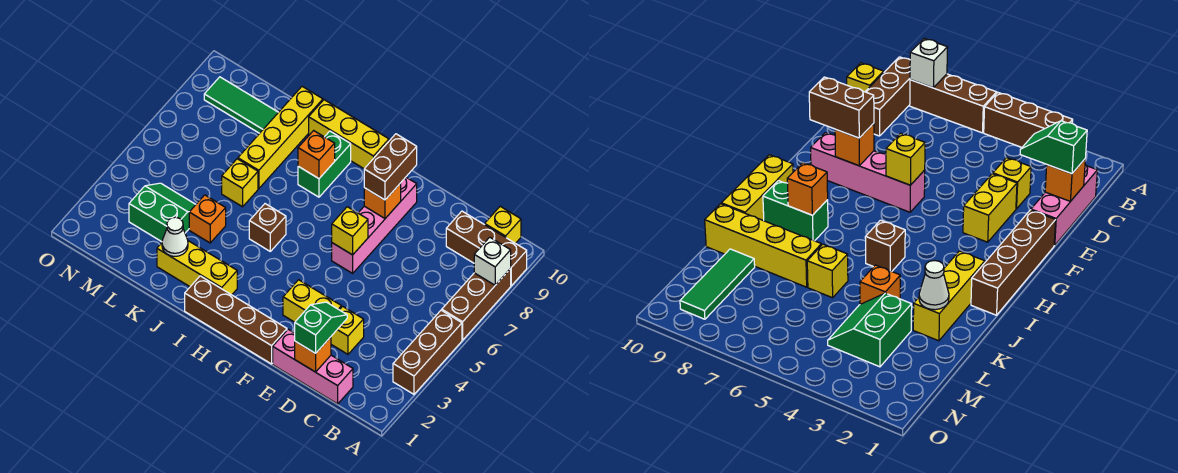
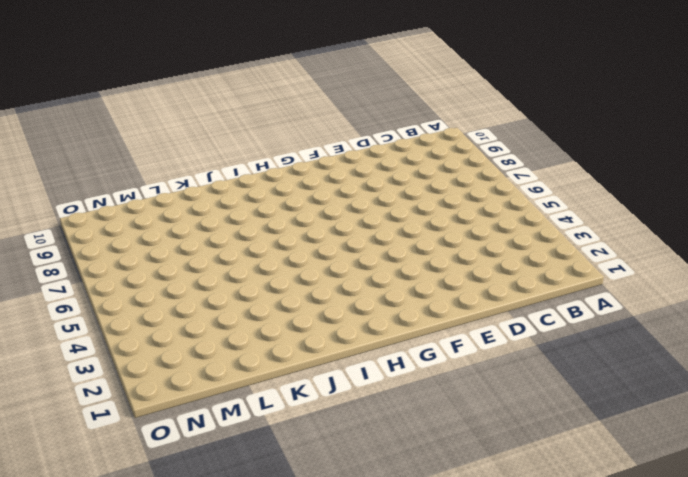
none -> brown 1x3 brick [393,310,462,394]
none -> brown 1x3 brick [442,269,511,340]
none -> brown 1x3 brick [446,211,527,286]

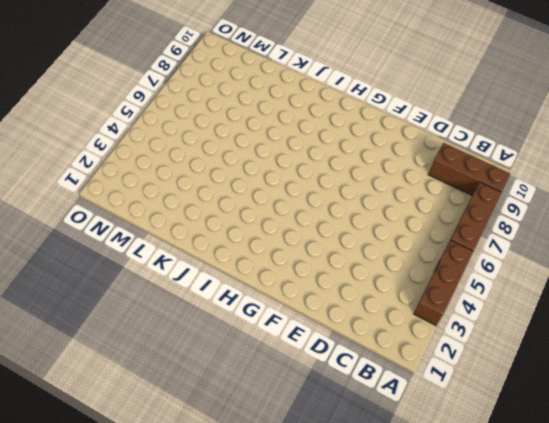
none -> yellow 1x1 brick [485,206,521,243]
none -> pink 1x3 brick [273,329,353,404]
none -> yellow 1x1 brick [331,306,364,354]

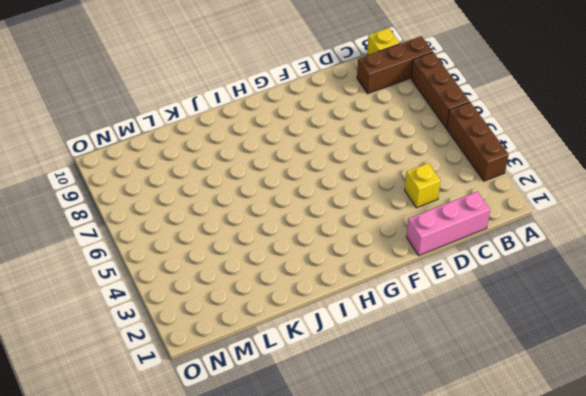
none -> yellow 1x2 brick [283,280,342,322]
none -> brown 1x4 brick [185,276,287,364]
none -> pink 1x4 brick [332,177,417,273]

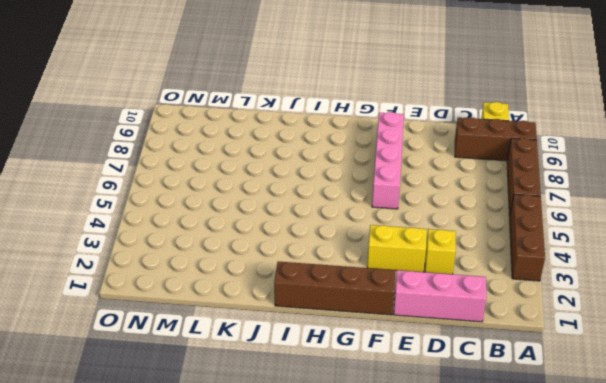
none -> yellow 1x3 brick [309,100,389,169]
none -> yellow 1x3 brick [157,241,237,295]
none -> brown 1x1 brick [249,204,286,251]

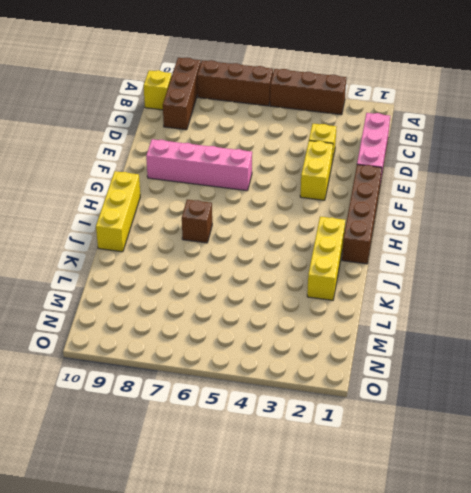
brown 1x1 brick [182,200,212,243] -> brown 1x1 brick moved to [249,204,286,251]
none -> green 1x2 brick [298,131,351,197]
none -> orange 1x1 brick [189,195,226,243]
none -> yellow 1x1 brick [222,159,258,207]

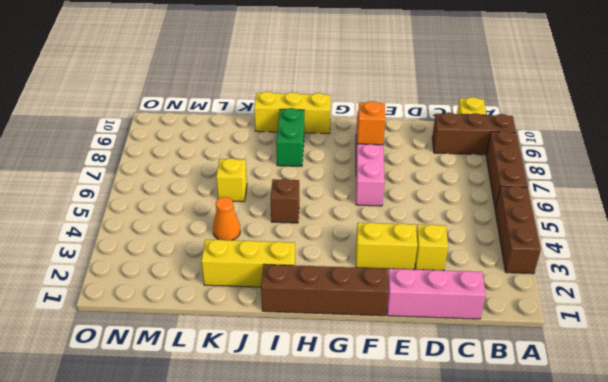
orange 1x1 cone [213,197,240,240] -> orange 1x1 brick [189,195,226,243]
none -> yellow 1x4 brick [238,87,323,189]
none -> green 2x2 slope [129,183,196,242]
none -> green 1x3 tile [204,77,278,133]

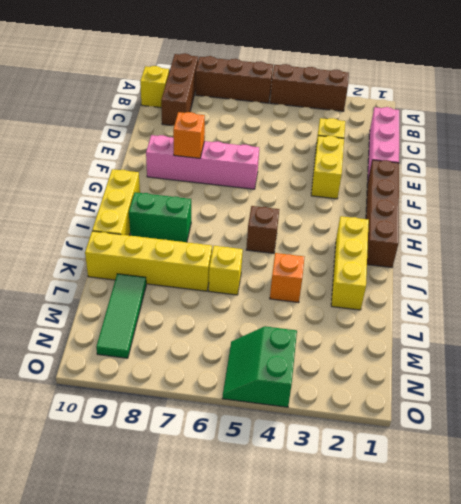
green 2x2 slope [222,326,297,407] -> green 2x2 slope moved to [129,183,196,242]
none -> white 1x1 brick [474,237,511,285]
none -> orange 1x1 brick [295,337,331,372]
none -> yellow 1x1 brick [332,207,368,255]

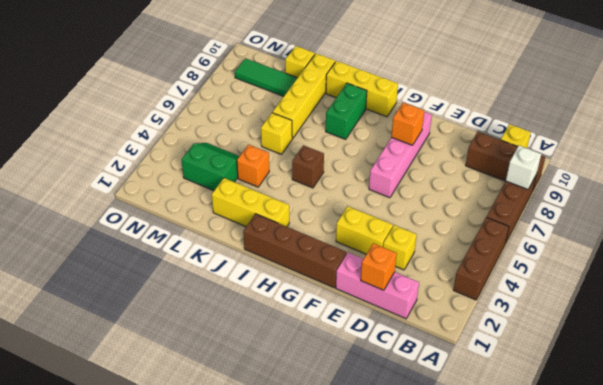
yellow 1x1 brick [285,46,315,78] -> yellow 1x1 brick moved to [332,207,368,255]
none -> orange 1x1 brick [298,131,335,179]
none -> white 1x1 cone [162,217,188,256]
none -> green 1x2 slope [295,302,347,353]

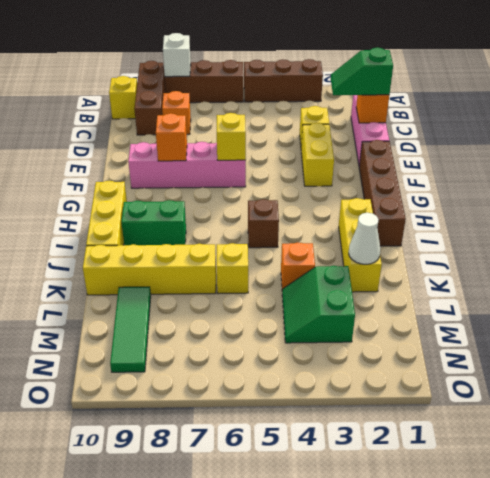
orange 1x1 brick [162,91,191,134] -> orange 1x1 brick moved to [298,131,335,179]
none -> brown 1x2 brick [364,134,417,200]

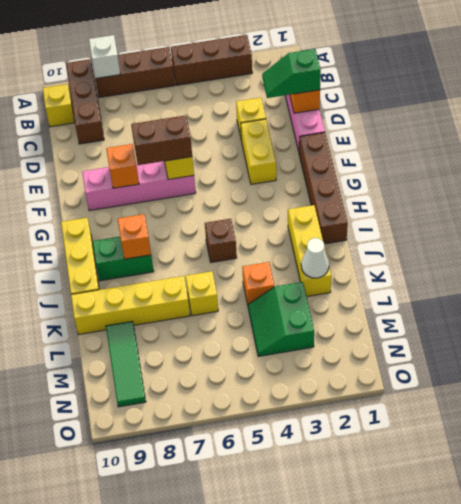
brown 1x2 brick [131,115,192,165] -> brown 1x2 brick moved to [364,134,417,200]

